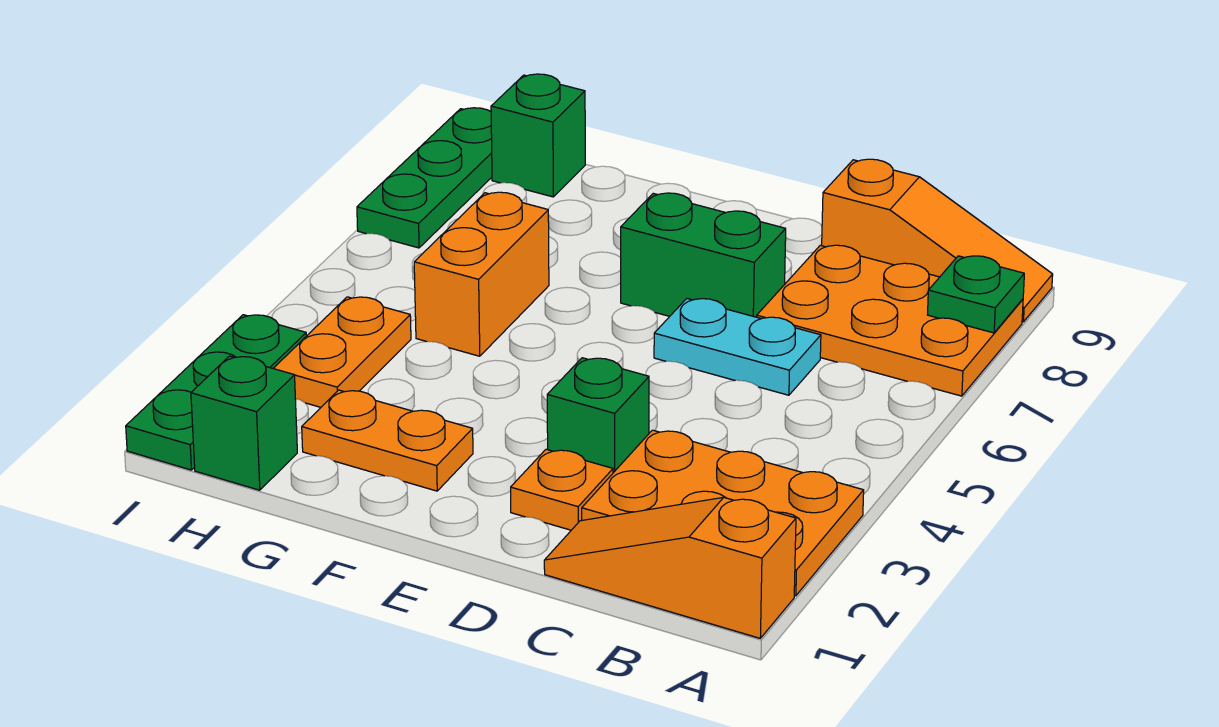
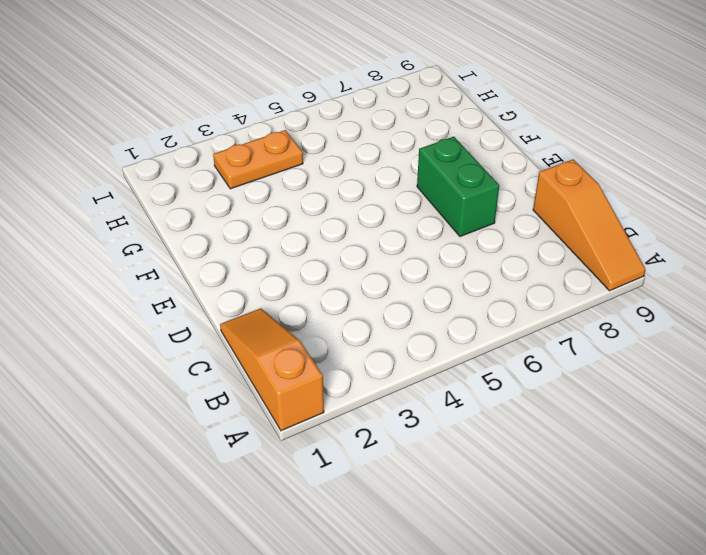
none -> orange 2x3 plate [582,430,864,596]
none -> orange 2x3 plate [757,245,1023,396]
none -> cyan 1x2 plate [654,299,821,395]

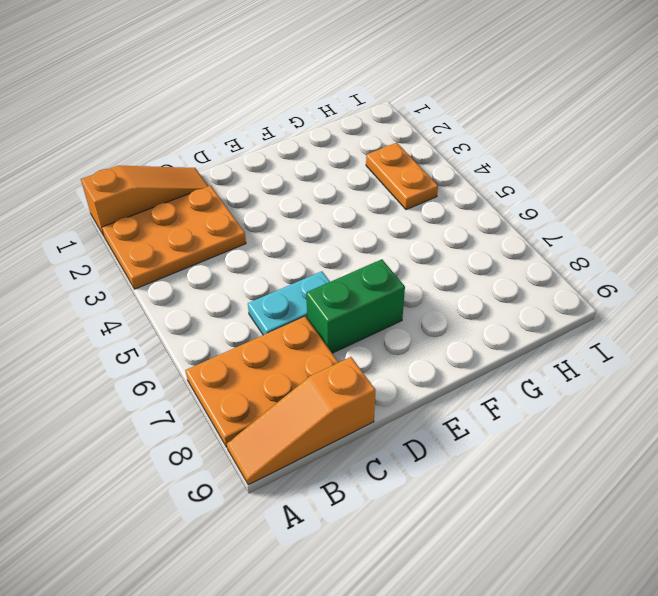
none -> orange 1x1 plate [511,449,613,530]
none -> green 1x1 brick [547,358,649,473]
none -> orange 1x2 plate [302,390,473,491]

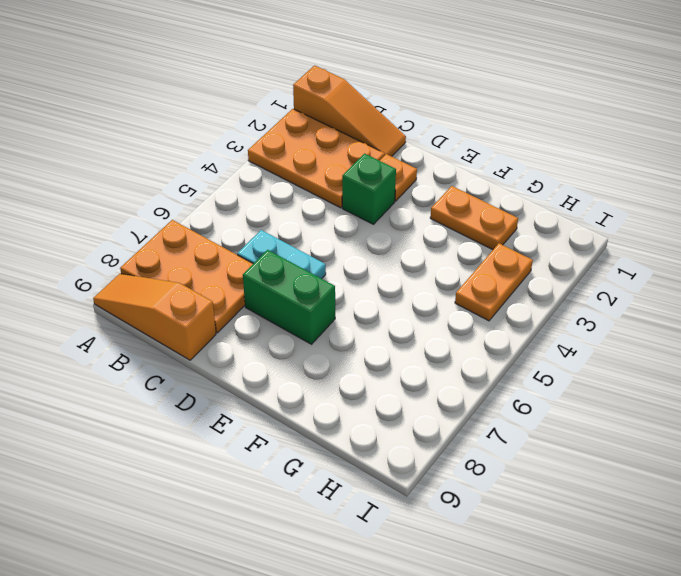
none -> orange 1x2 brick [414,192,549,356]
none -> green 1x1 brick [191,356,297,490]
none -> green 1x1 brick [491,74,585,197]

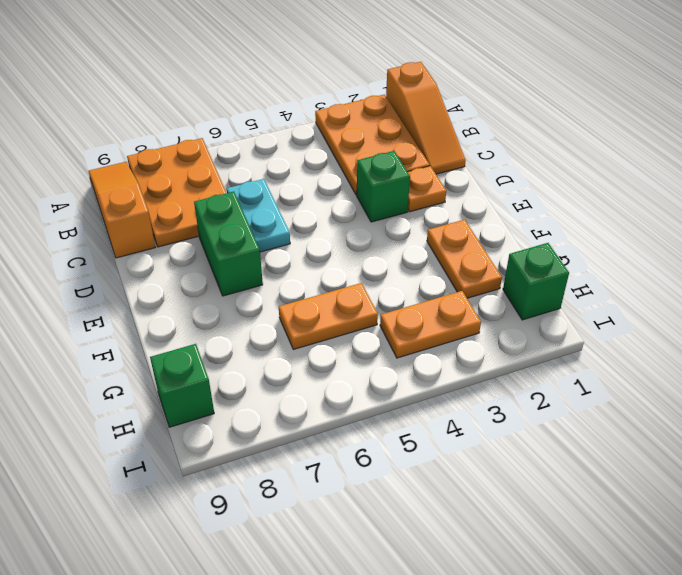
orange 1x2 plate [279,283,378,349] -> orange 1x2 brick [414,192,549,356]
none -> green 1x3 plate [126,315,306,470]
none -> green 1x3 plate [357,108,492,248]
none -> green 1x1 plate [928,256,1024,333]

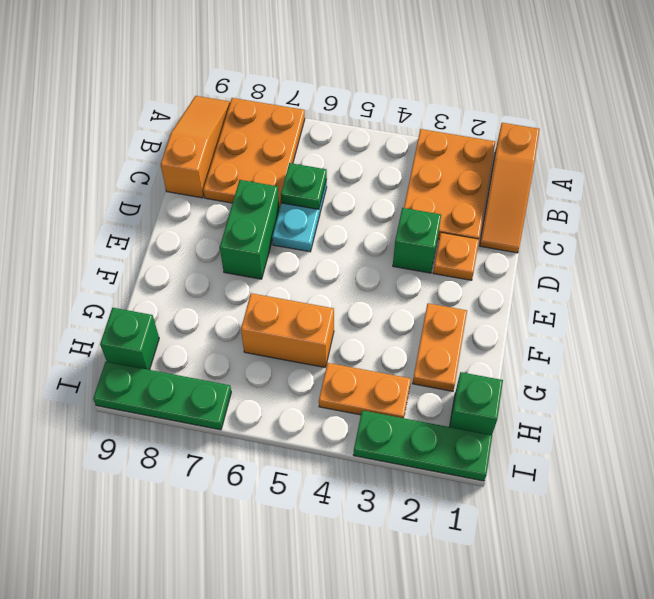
green 1x1 plate [281,163,327,209] -> green 1x1 plate moved to [928,256,1024,333]

